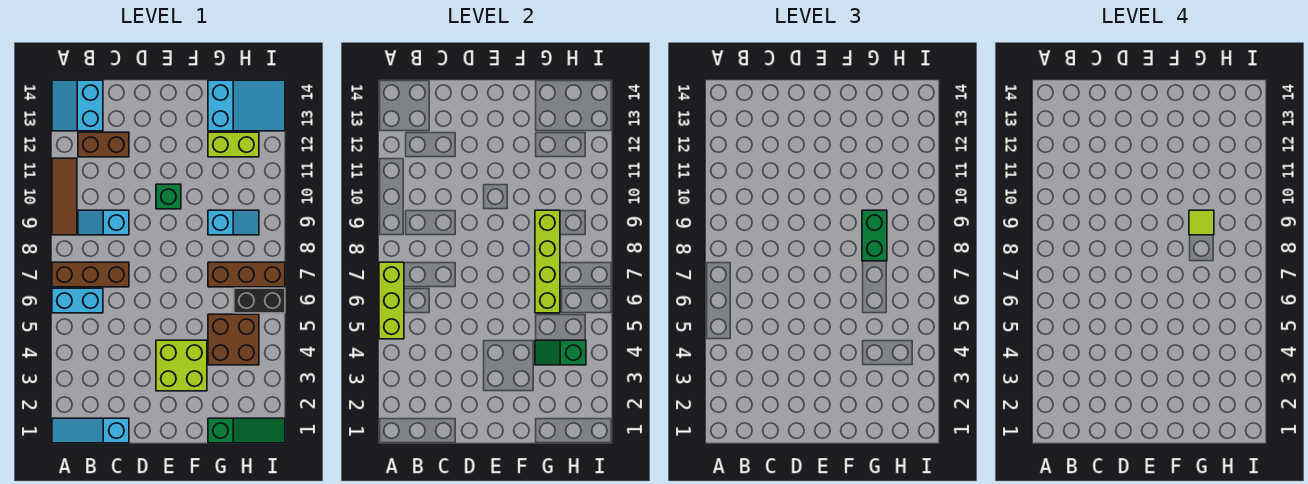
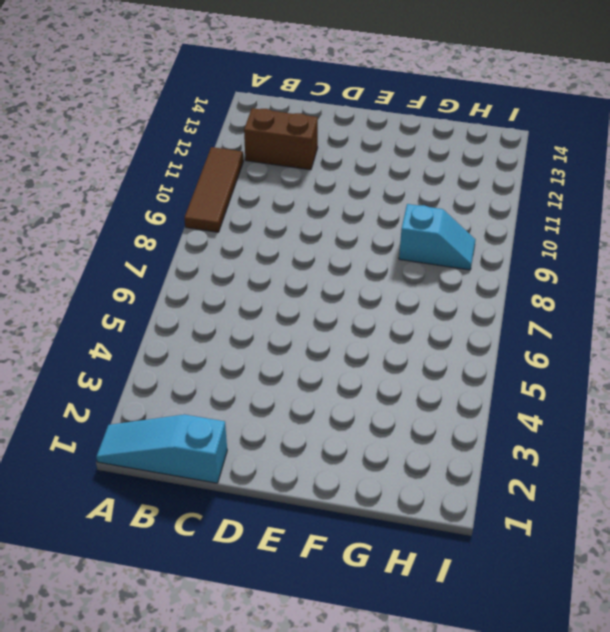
none -> cyan 1x2 brick [52,288,103,313]
none -> brown 1x3 brick [52,262,129,287]
none -> cyan 2x2 slope [52,80,103,131]

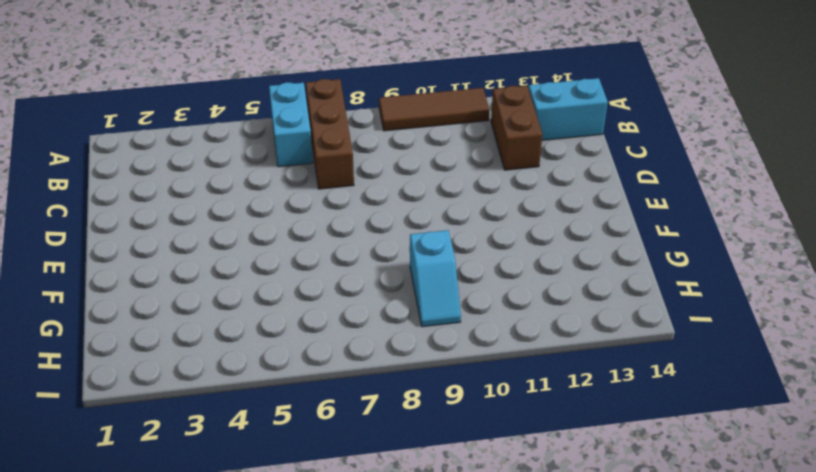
none -> cyan 1x3 slope [52,418,129,443]
none -> cyan 1x2 slope [78,210,129,235]
none -> lime 2x2 brick [156,340,207,391]

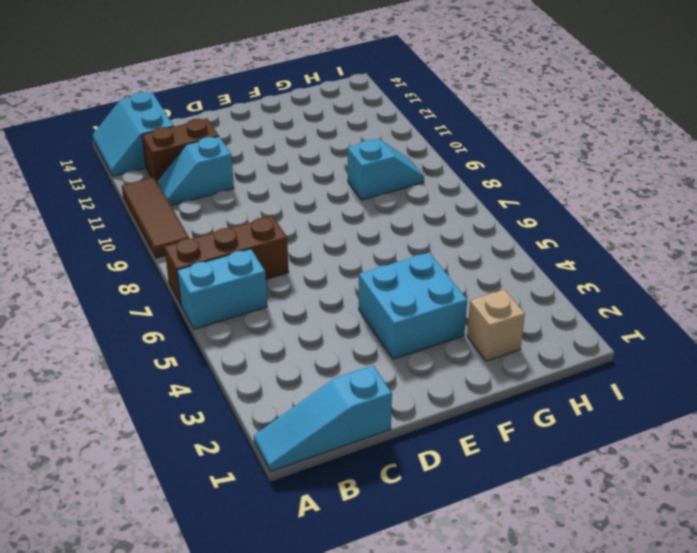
cyan 1x2 slope [157,137,234,205] -> cyan 1x2 slope moved to [78,210,129,235]
cyan 2x2 brick [359,252,467,359] -> lime 2x2 brick [156,340,207,391]
tan 1x1 brick [467,290,525,361] -> none
none -> green 1x1 brick [156,184,181,209]
none -> green 1x3 slope [208,418,285,443]
none -> brown 2x2 brick [208,314,259,365]

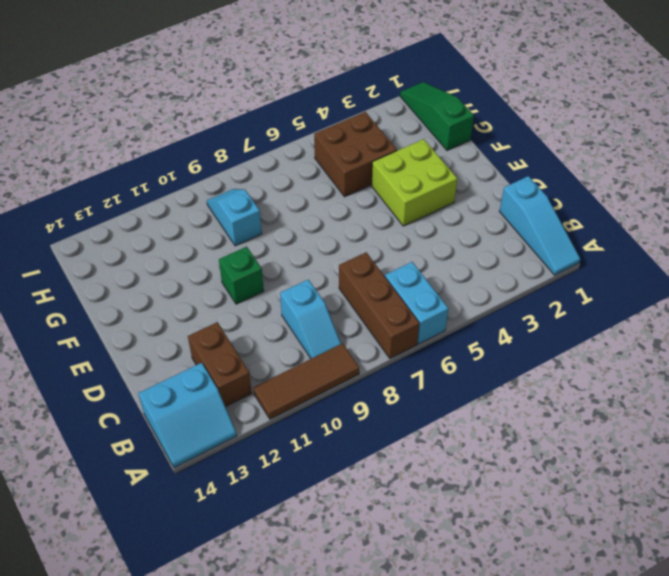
none -> brown 1x3 brick [208,262,285,287]
none -> lime 1x2 brick [208,132,259,157]
none -> cyan 2x3 slope [208,80,285,131]

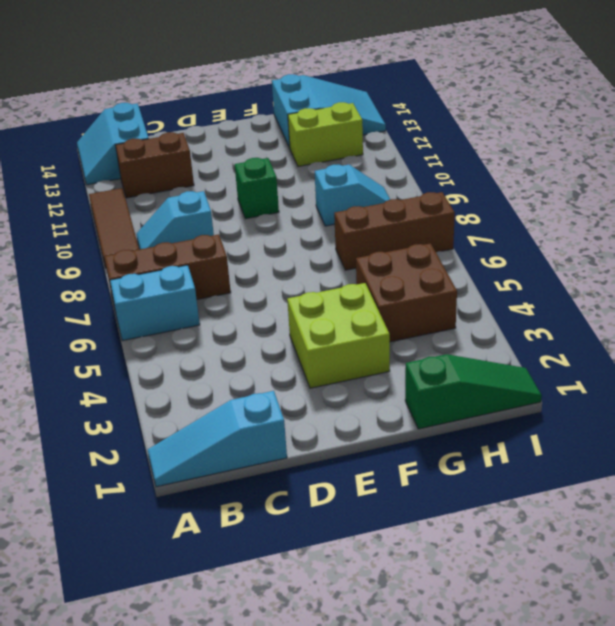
none -> black 1x2 brick [234,288,285,313]
none -> lime 1x3 brick [379,262,404,339]
none -> green 1x2 slope [535,340,586,365]

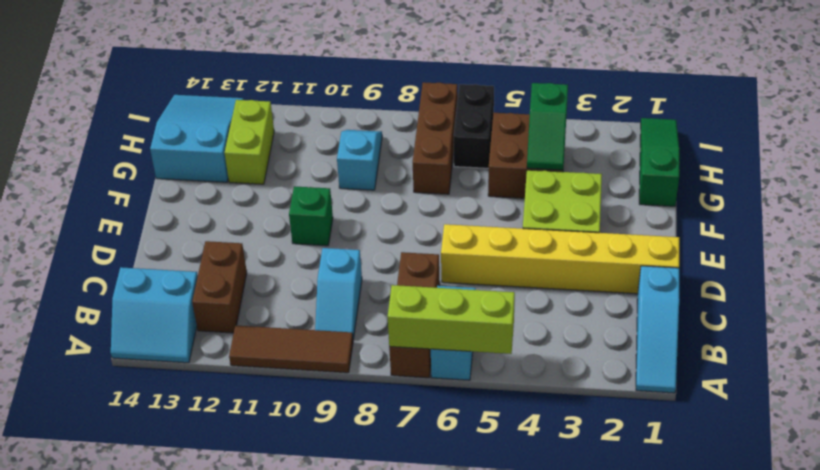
yellow 1x6 brick [441,224,679,294] -> none
none -> lime 1x4 brick [535,210,560,313]
none -> green 1x2 brick [862,210,887,261]
none -> lime 1x1 tile [1189,210,1214,235]

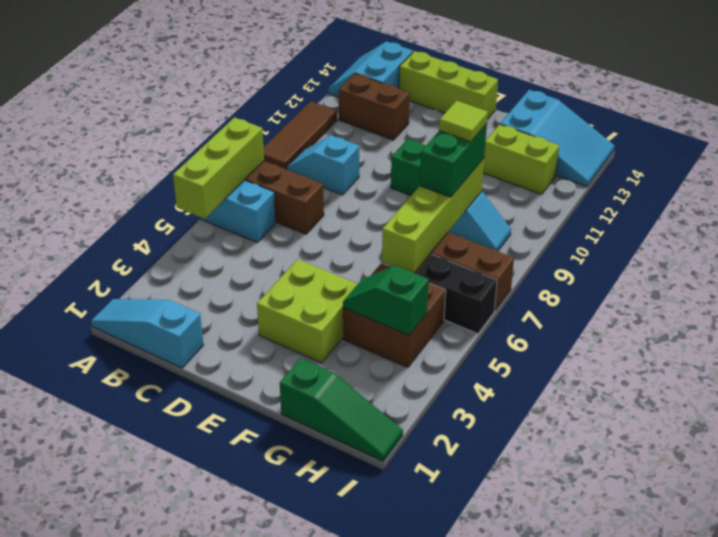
lime 1x3 brick [399,51,498,120] -> none

